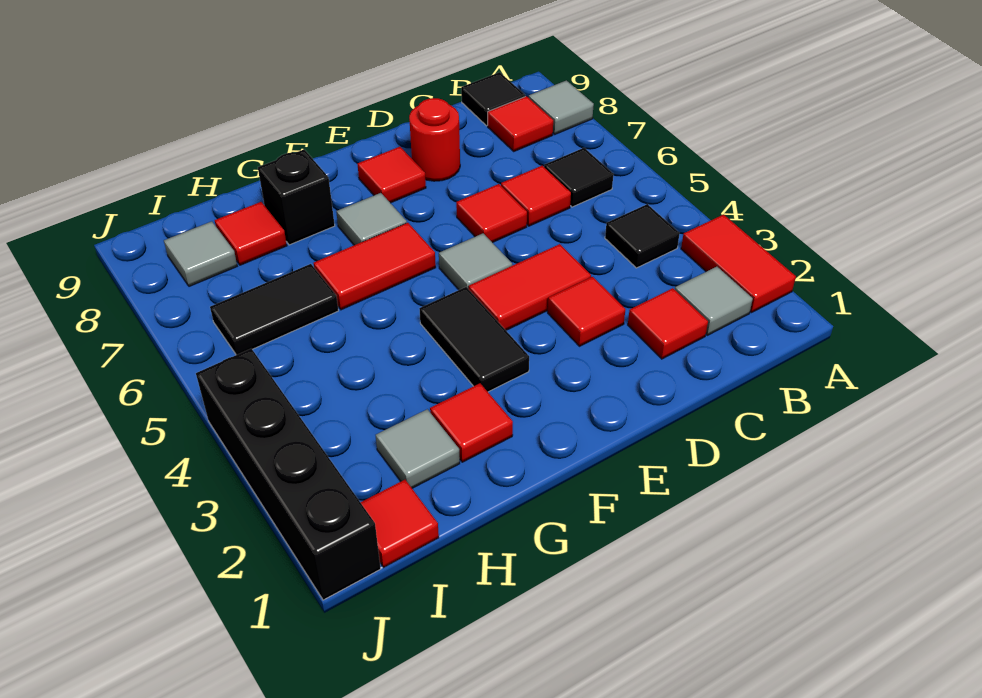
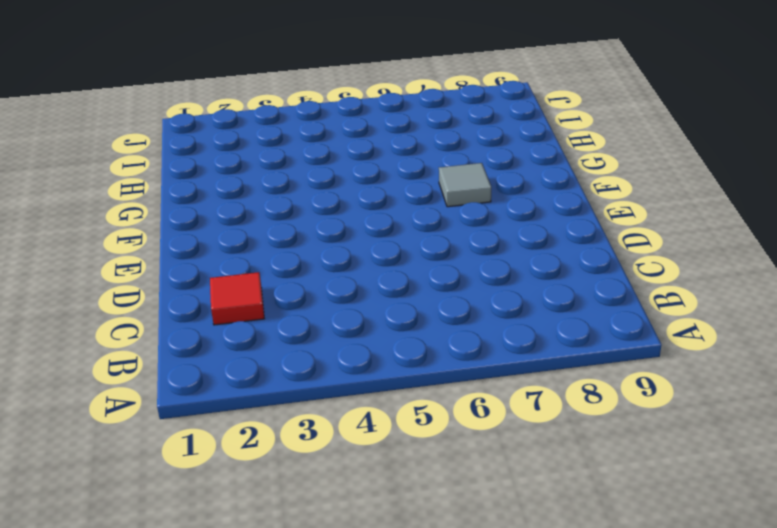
none -> red 1x2 tile [681,215,796,313]
none -> grey 1x1 tile [529,80,594,134]
none -> grey 1x1 tile [675,267,753,335]

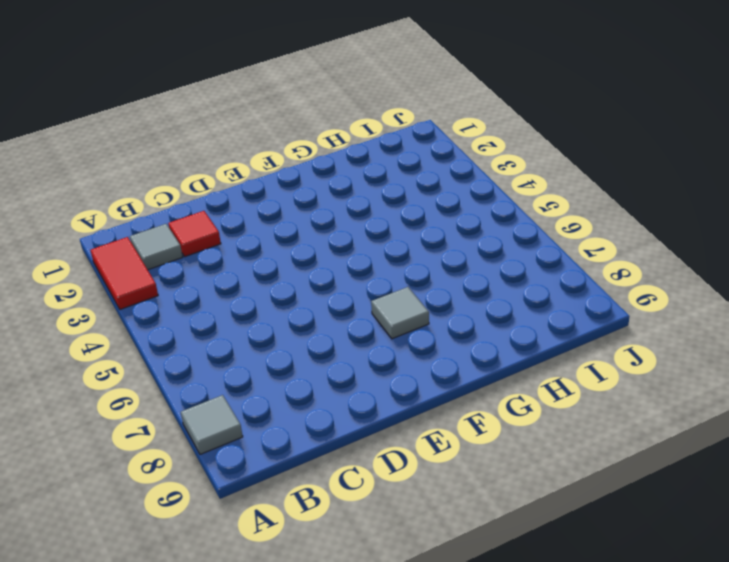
none -> black 1x1 tile [605,204,680,268]
none -> black 1x1 tile [544,148,613,207]
none -> red 1x1 tile [488,96,553,151]

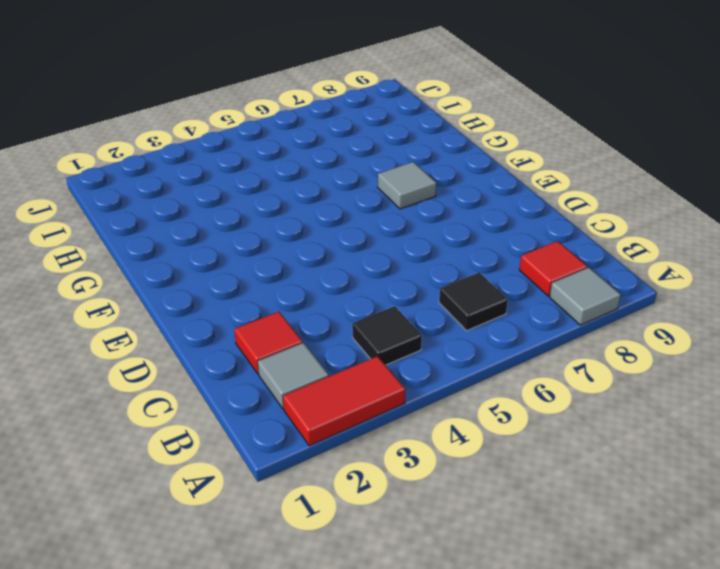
none -> black 1x1 tile [461,72,525,126]
none -> red 1x1 tile [501,166,571,226]
none -> red 1x1 tile [548,277,626,346]

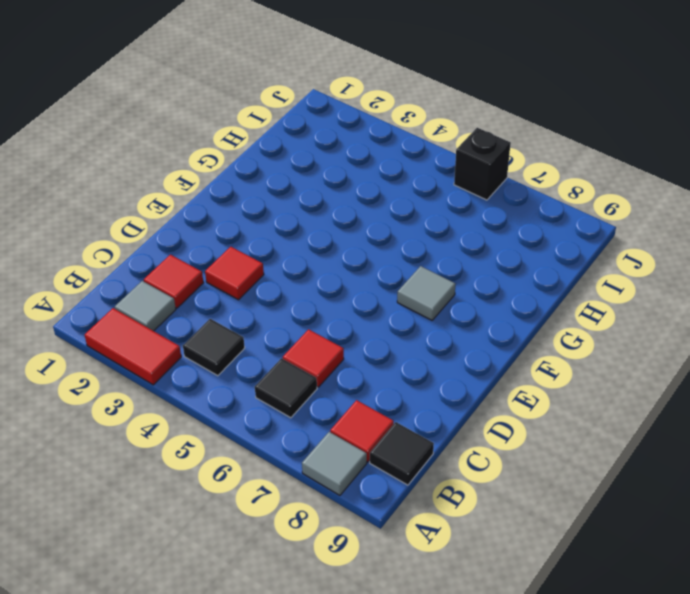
black 1x1 brick [454,128,511,200] -> black 1x1 brick moved to [258,150,335,245]
none -> red 1x2 tile [469,244,591,330]
none -> red 1x1 tile [456,184,527,243]
none -> red 1x1 round brick [409,98,460,181]

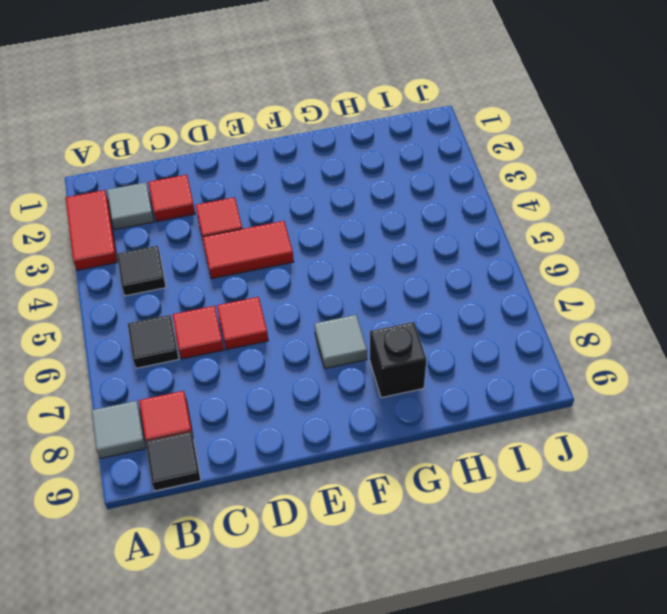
none -> red 1x1 round brick [409,98,460,181]
none -> grey 1x1 tile [439,233,512,290]
none -> red 1x1 tile [358,147,426,203]

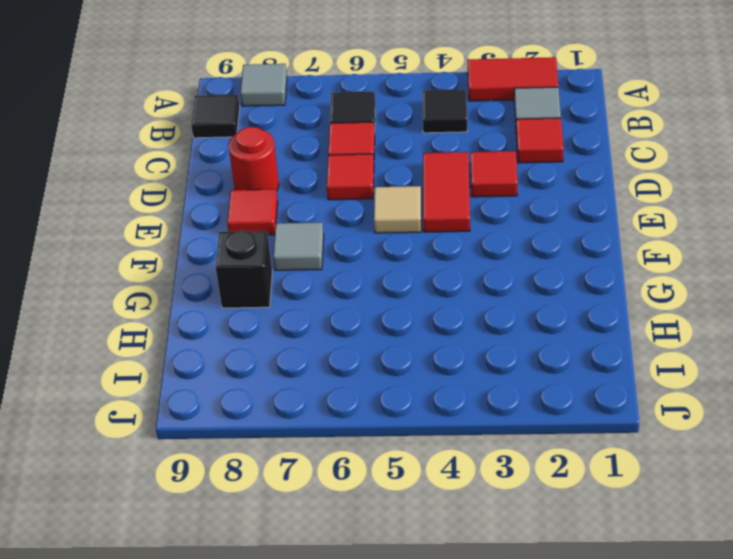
tan 1x1 tile [374,186,421,233] -> grey 1x1 tile [439,233,512,290]
none -> red 1x1 tile [488,96,553,151]
none -> black 1x2 tile [419,287,529,392]
none -> red 1x2 tile [314,223,436,310]

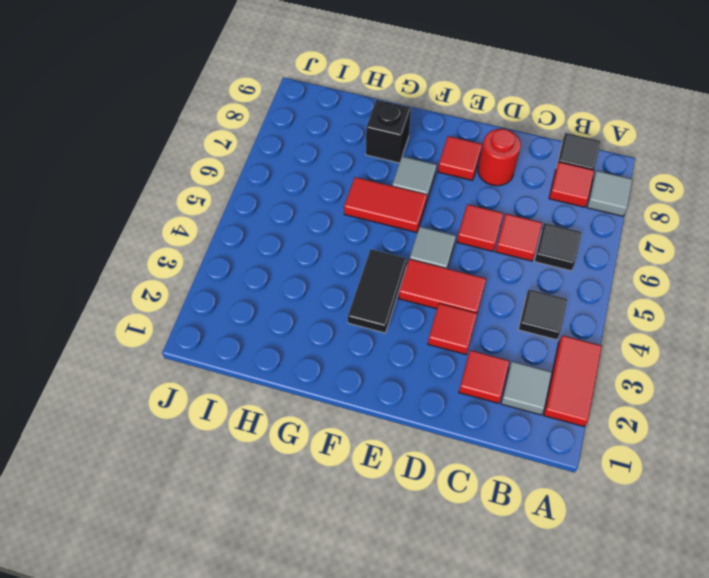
none -> red 1x1 tile [430,383,513,462]
none -> grey 1x1 tile [376,409,460,488]
none -> black 1x2 tile [210,264,338,355]

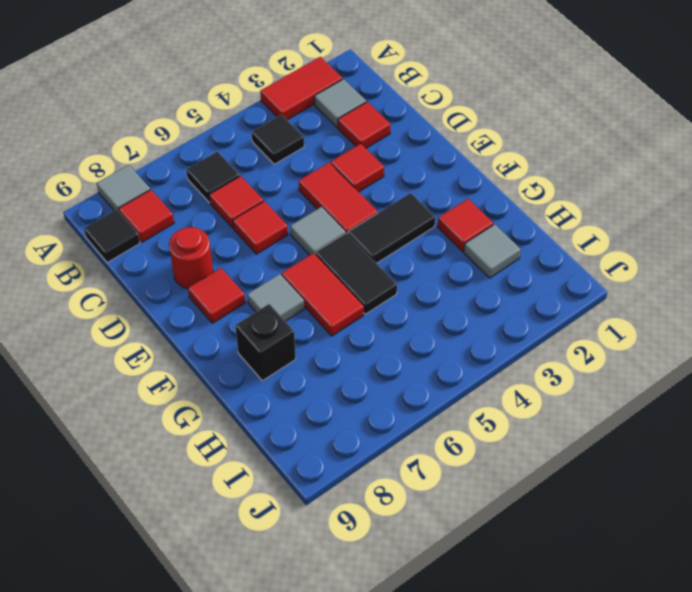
black 1x2 tile [315,233,397,314] -> black 1x2 tile moved to [210,264,338,355]
none -> red 1x1 tile [215,202,287,265]
none -> red 1x1 tile [360,480,439,567]
none -> grey 1x1 tile [164,221,237,286]

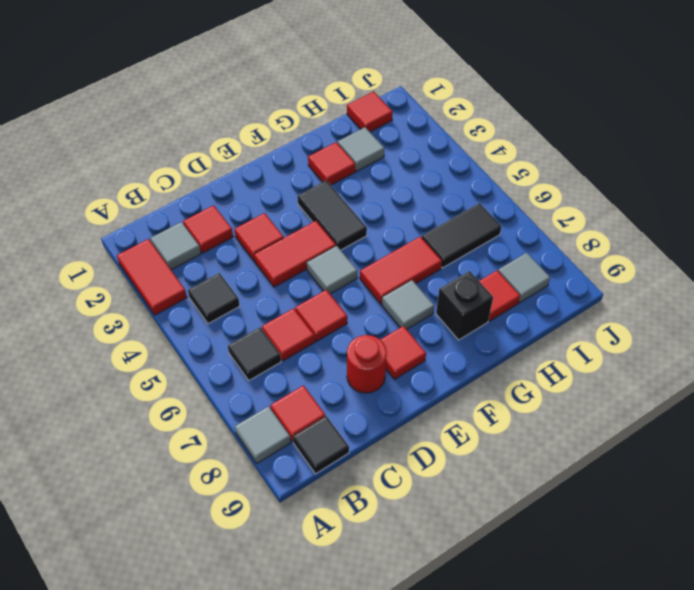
none -> black 1x4 brick [196,349,381,600]

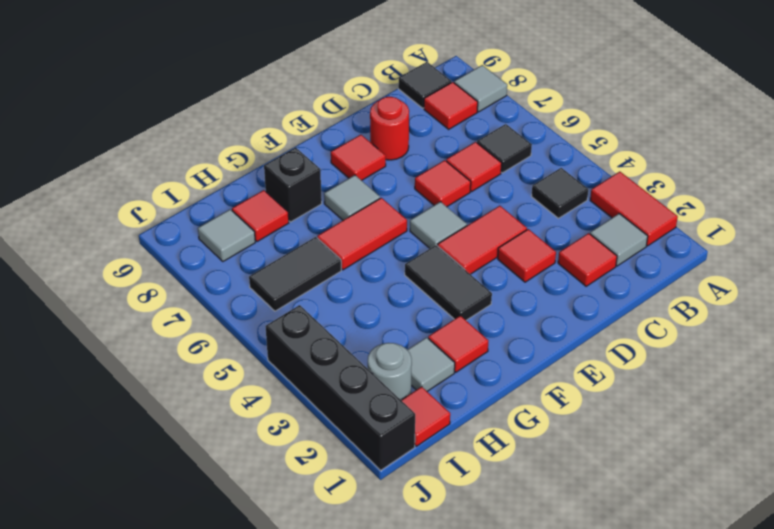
grey 1x1 round brick [368,343,412,400] -> none

